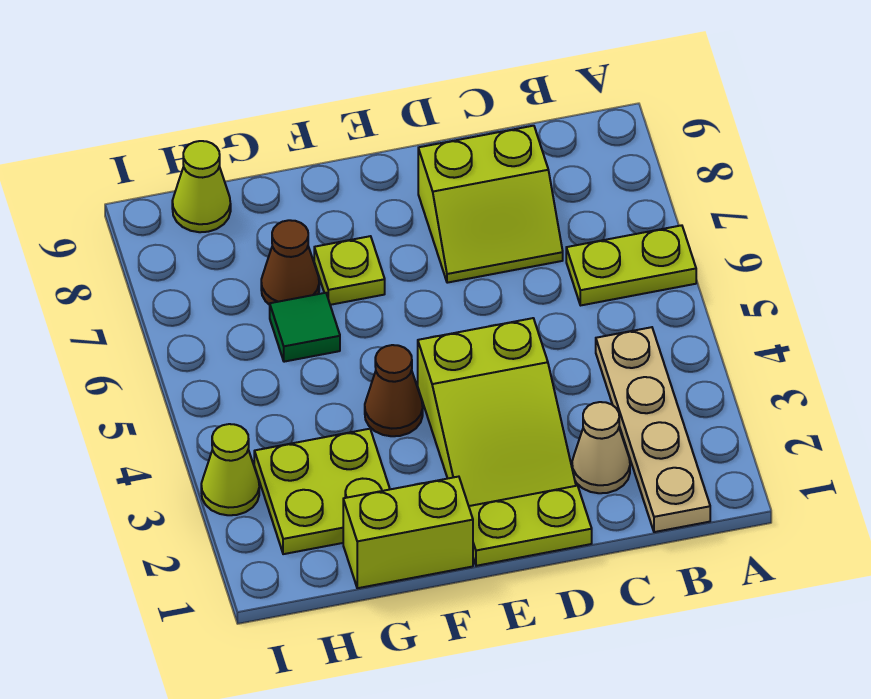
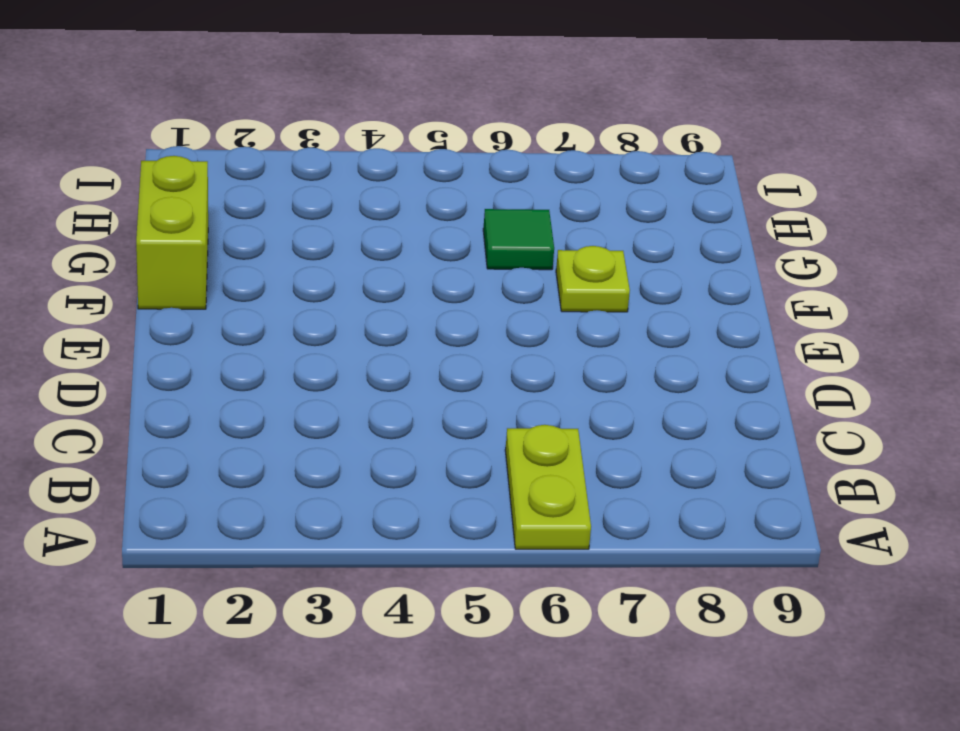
none -> tan 1x4 plate [596,327,710,532]
none -> tan 1x1 cone [572,402,630,493]
none -> lime 2x2 slope [418,126,563,283]

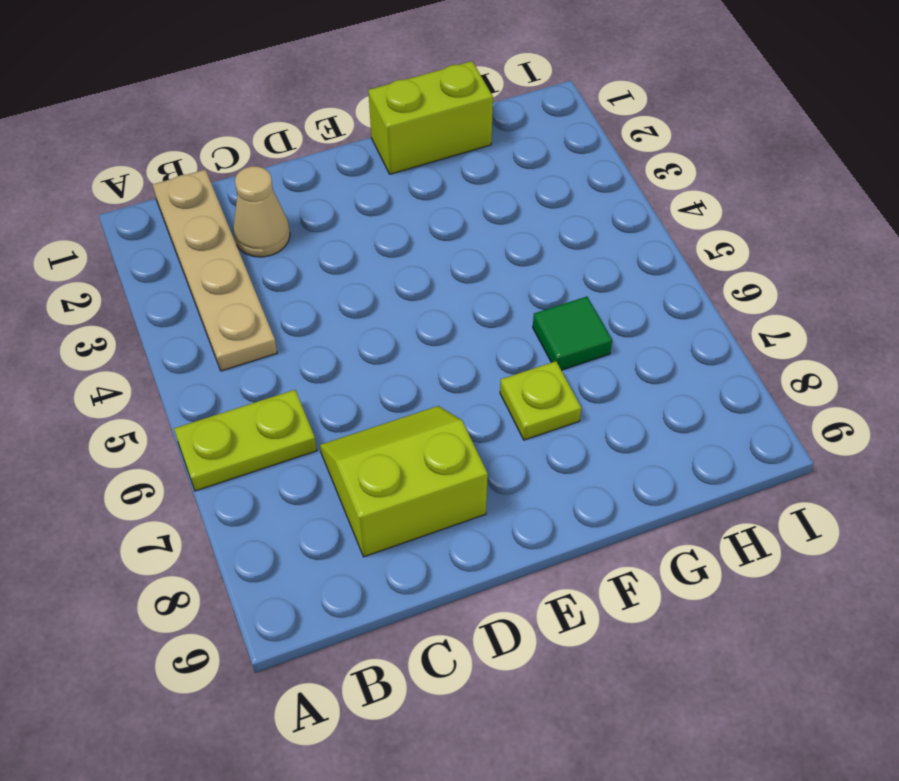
none -> lime 1x2 plate [469,486,592,566]
none -> lime 2x3 slope [418,318,576,506]
none -> brown 1x1 cone [365,345,423,436]

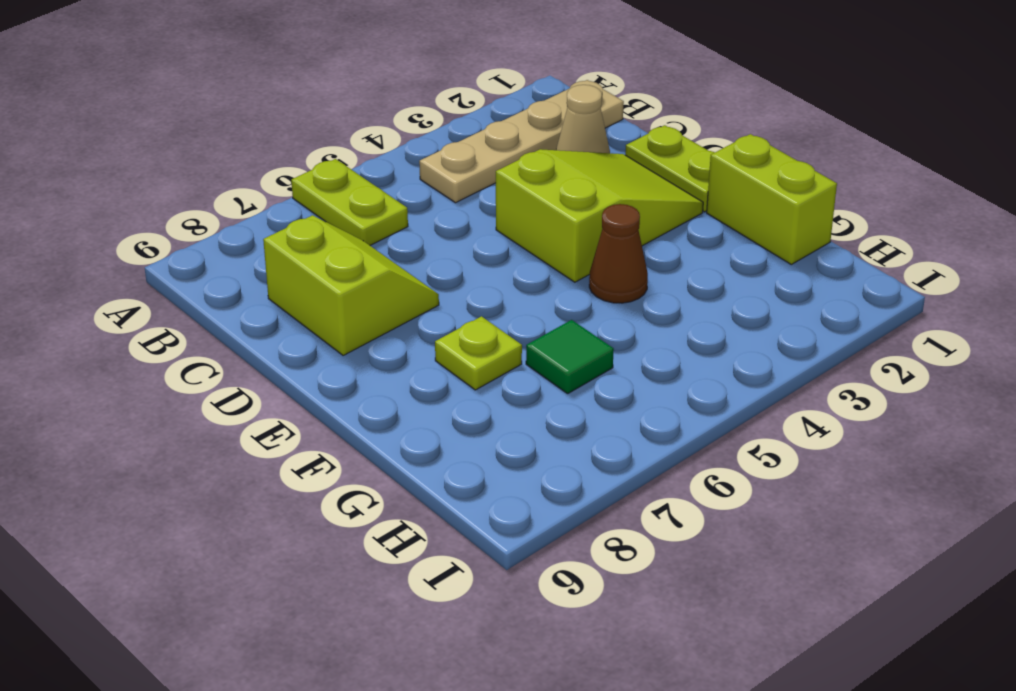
none -> lime 2x2 plate [254,429,390,554]
none -> brown 1x1 cone [261,220,319,305]
none -> lime 1x1 cone [172,141,231,232]

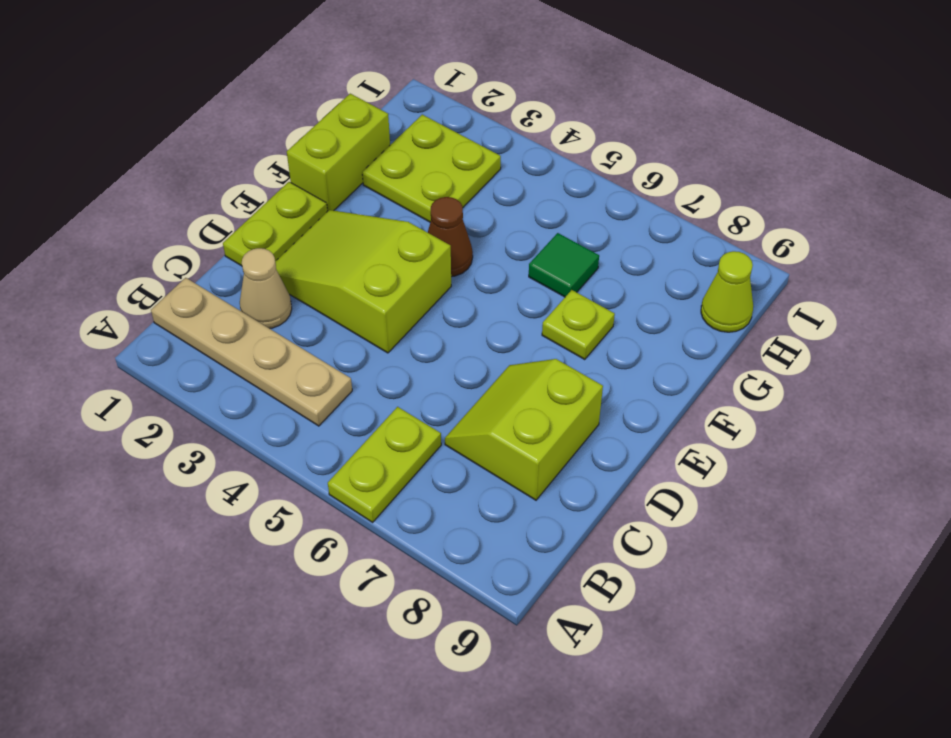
none -> brown 1x1 cone [261,220,319,305]
none -> lime 1x1 cone [201,424,259,515]

